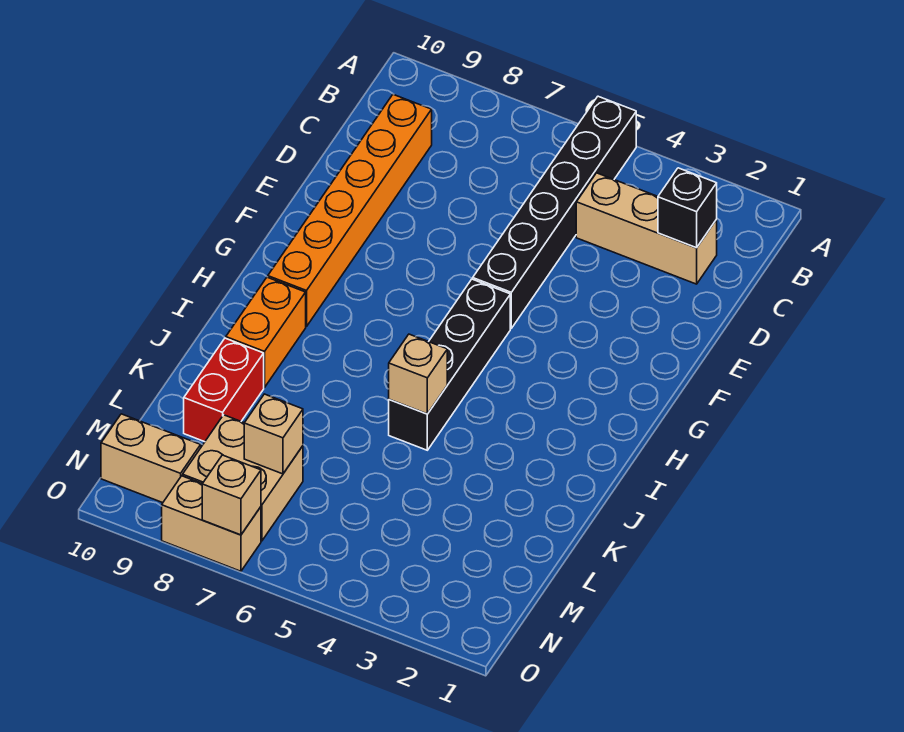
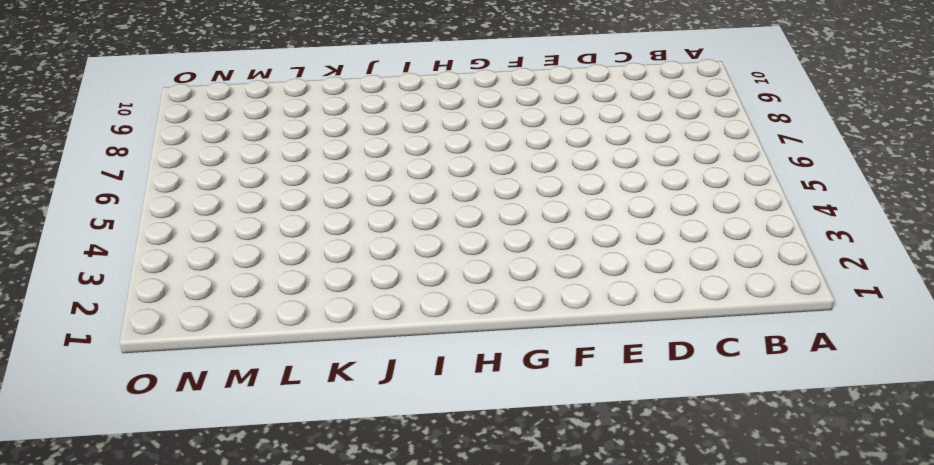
none -> black 1x6 brick [473,96,636,328]
none -> tan 1x3 brick [576,173,717,284]
none -> orange 1x6 brick [268,95,432,327]

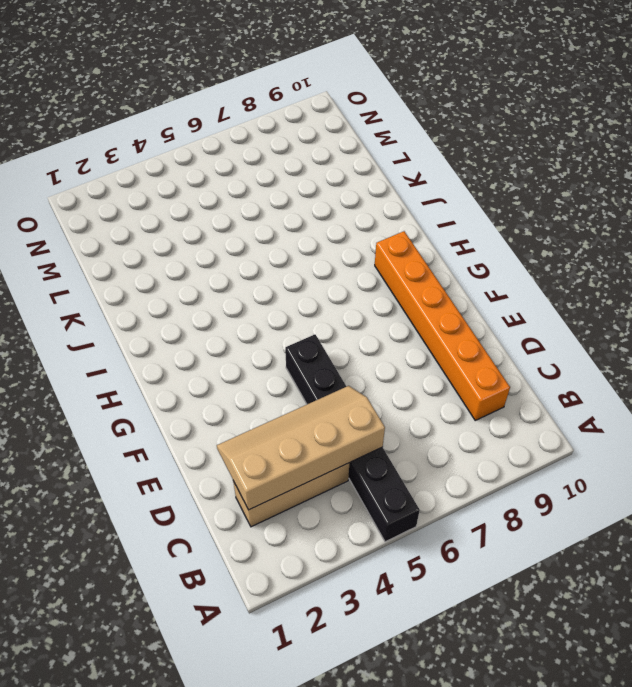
tan 2x4 slope [217,386,385,510] -> black 1x1 brick [658,168,717,248]
none -> black 1x4 brick [389,279,510,450]
none -> orange 1x2 brick [226,277,306,388]
none -> red 1x2 brick [184,338,264,442]

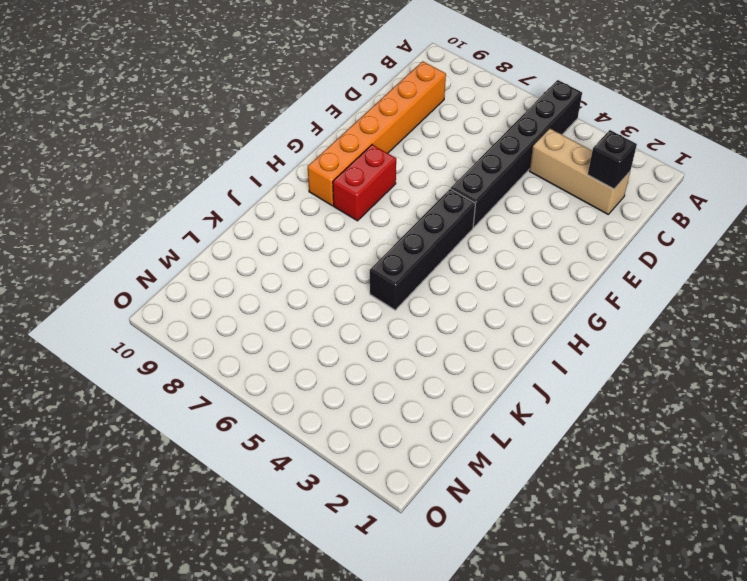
red 1x2 brick [333,145,396,221] -> red 1x2 brick moved to [184,338,264,442]
none -> orange 1x2 brick [226,277,306,388]
none -> tan 2x2 brick [183,415,303,541]
none -> tan 1x2 brick [101,414,201,503]

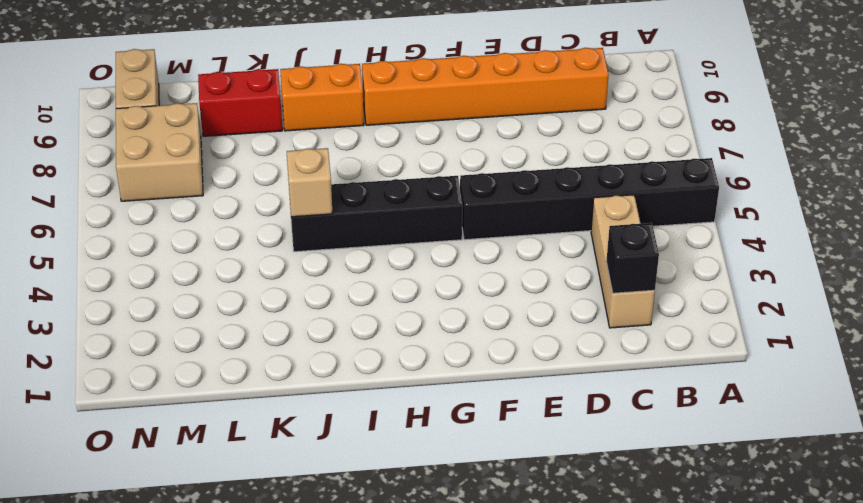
none -> tan 1x2 brick [162,476,261,571]
none -> tan 1x1 brick [244,394,303,474]
none -> tan 1x1 brick [202,455,261,535]

